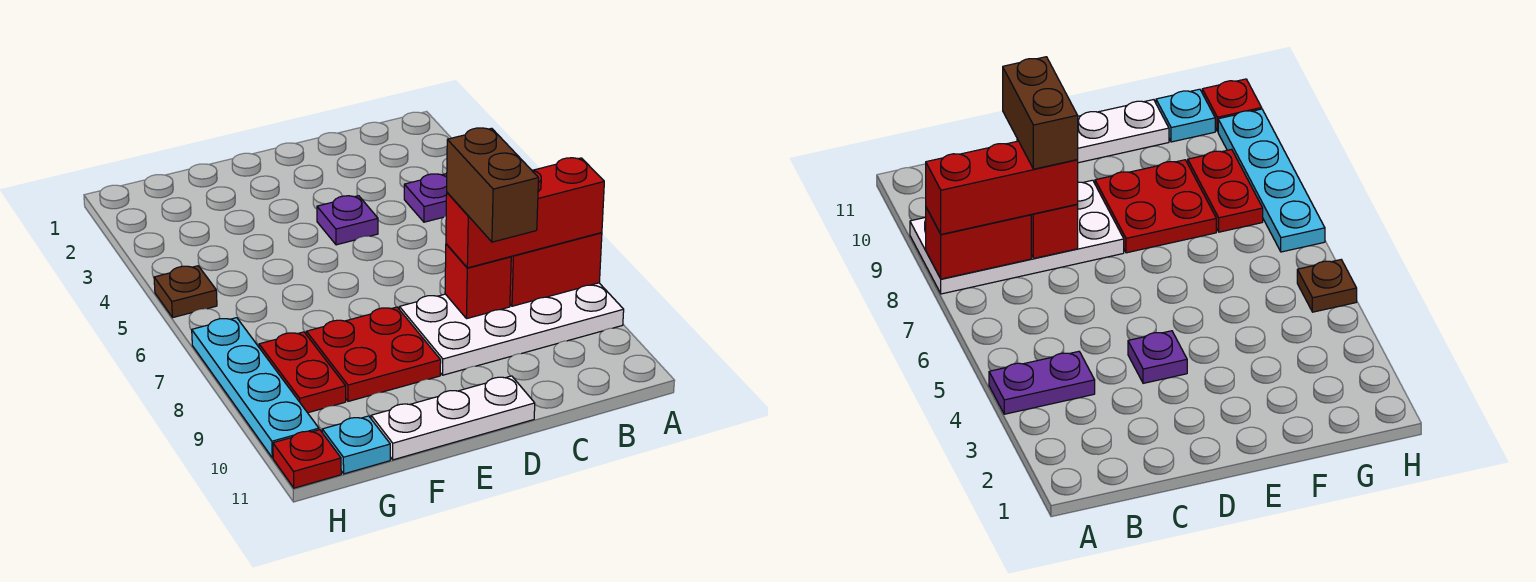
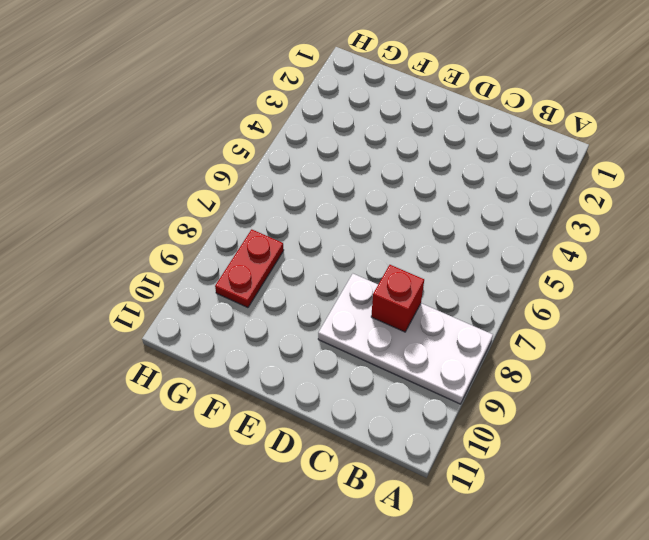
none -> purple 1x2 plate [404,174,447,222]
none -> purple 1x1 plate [317,196,378,245]
none -> white 1x3 plate [371,376,535,460]

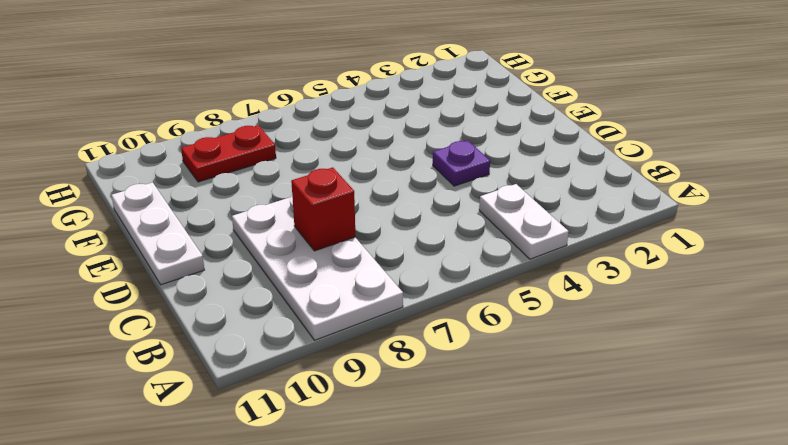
white 1x2 plate [479,184,569,259] -> purple 1x2 plate [404,174,447,222]
none -> red 2x2 plate [306,307,441,401]
none -> cyan 1x1 plate [322,416,390,474]
none -> brown 1x1 plate [154,266,217,317]

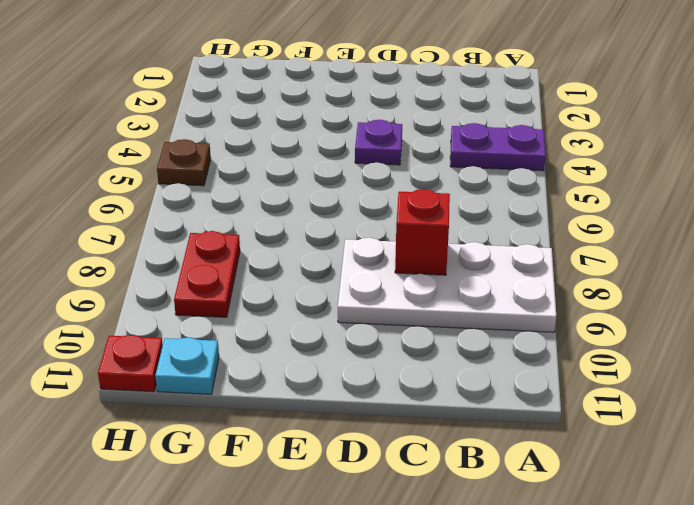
none -> white 1x3 plate [371,376,535,460]
none -> red 2x2 plate [306,307,441,401]
none -> cyan 1x4 plate [192,318,319,458]

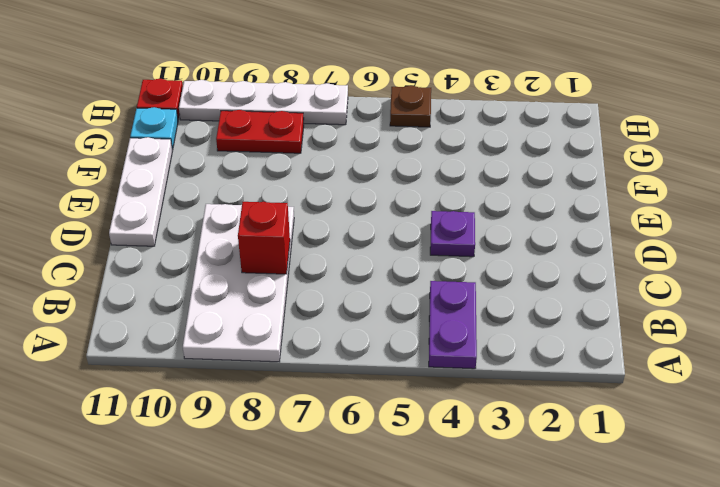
white 1x4 plate [179,80,348,125] -> cyan 1x4 plate [192,318,319,458]
none -> red 2x2 plate [306,307,441,401]
none -> red 1x2 brick [510,233,602,306]
none -> red 1x3 brick [446,158,604,268]

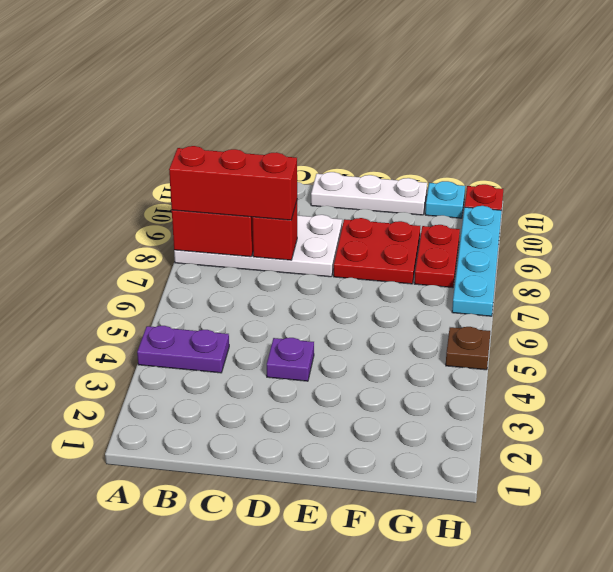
none -> brown 1x2 brick [447,128,539,242]

